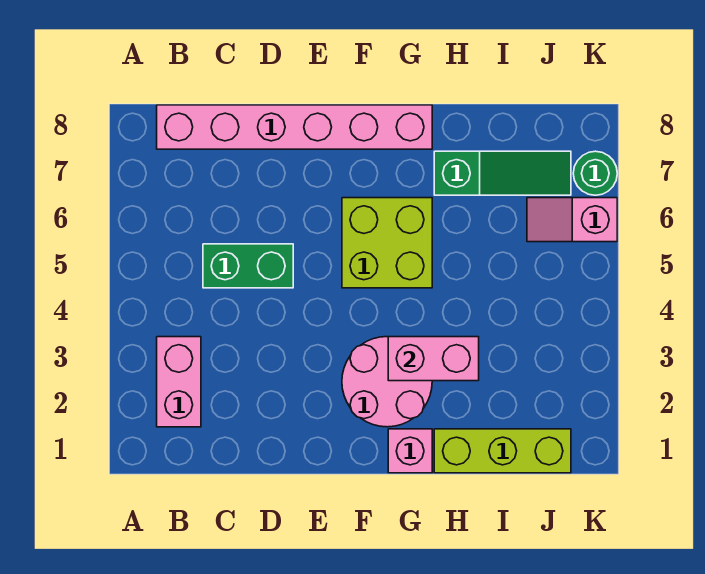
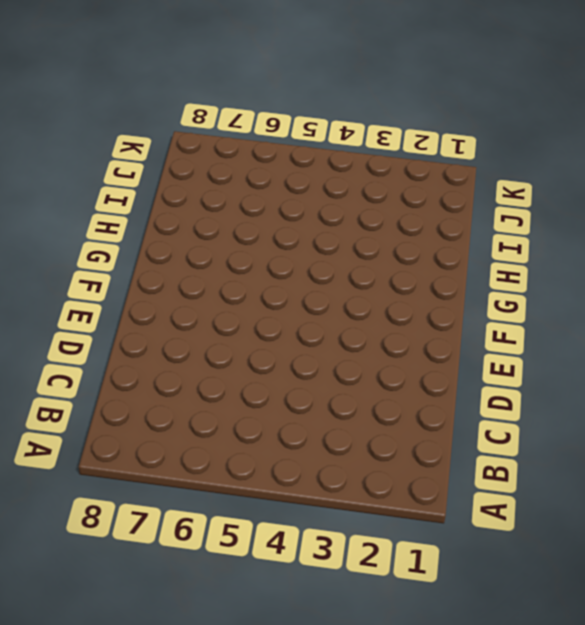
none -> pink 1x2 brick [157,337,201,427]
none -> pink 1x6 brick [157,105,432,149]

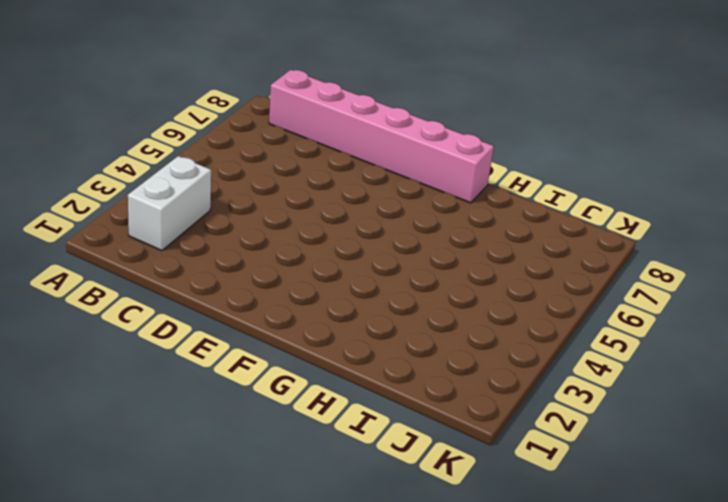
white 1x2 brick [128,156,211,251] -> pink 1x2 brick [157,337,201,427]
none -> green 1x2 brick [203,244,293,288]
none -> pink 2x2 round brick [342,337,432,427]

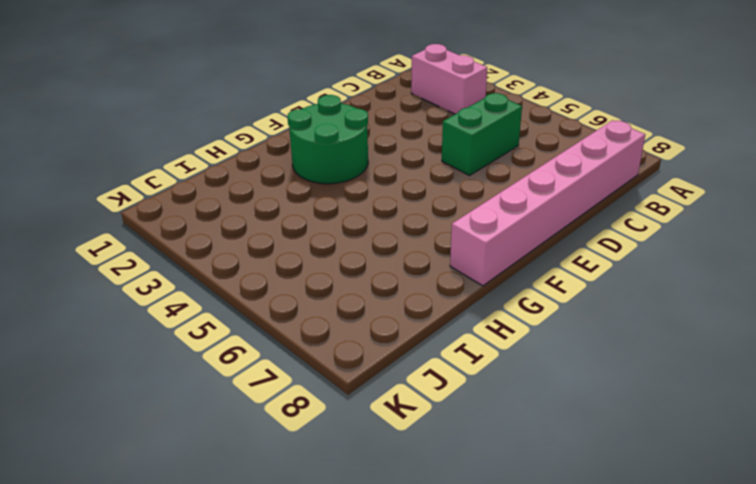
green 2x2 round brick [287,95,368,184] -> pink 2x2 round brick [342,337,432,427]
none -> lime 2x2 brick [342,198,432,288]
none -> pink 1x1 brick [388,429,432,473]

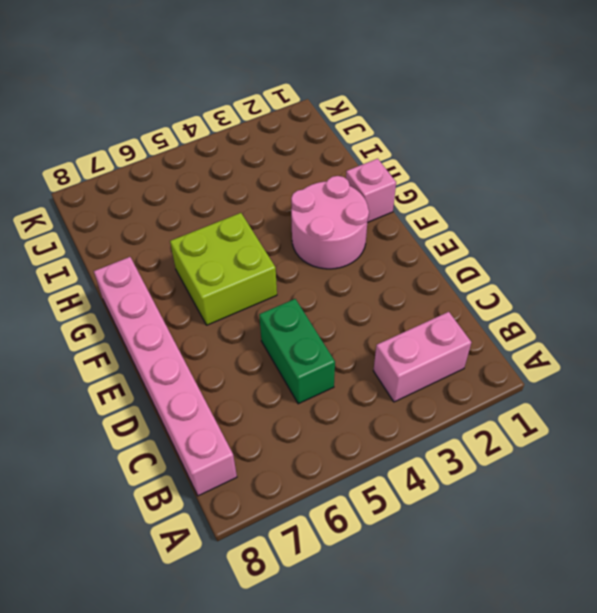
none -> lime 1x3 brick [434,429,571,473]
none -> green 1x3 slope [434,151,571,195]

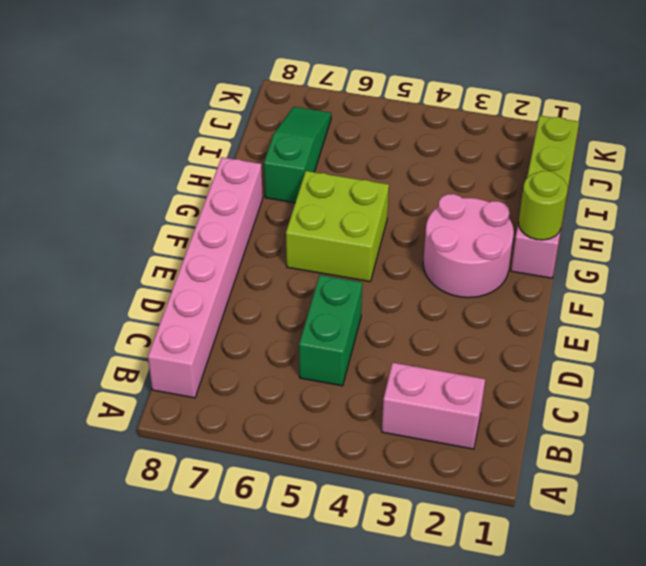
lime 1x1 round brick [519,171,567,240] -> none
none -> pink 1x2 slope [527,198,617,242]
none -> green 1x1 round brick [573,151,617,195]

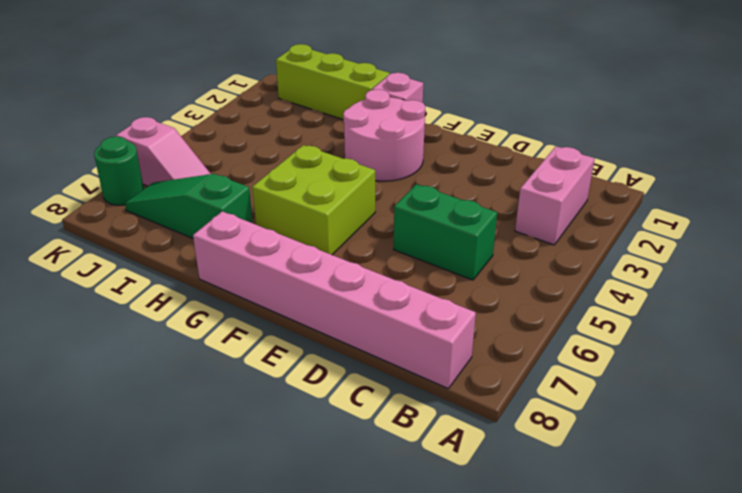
none -> pink 1x2 brick [388,337,479,381]

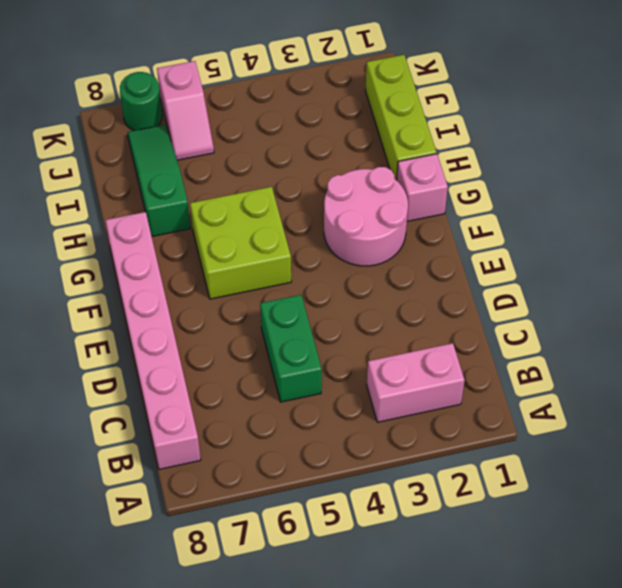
none -> pink 1x2 brick [388,337,479,381]

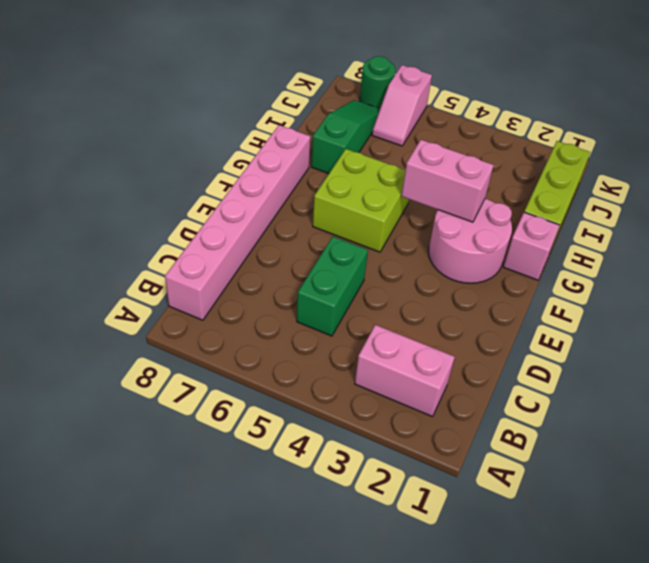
pink 1x2 brick [401,140,494,222] -> pink 1x2 brick turned to [388,337,479,381]

